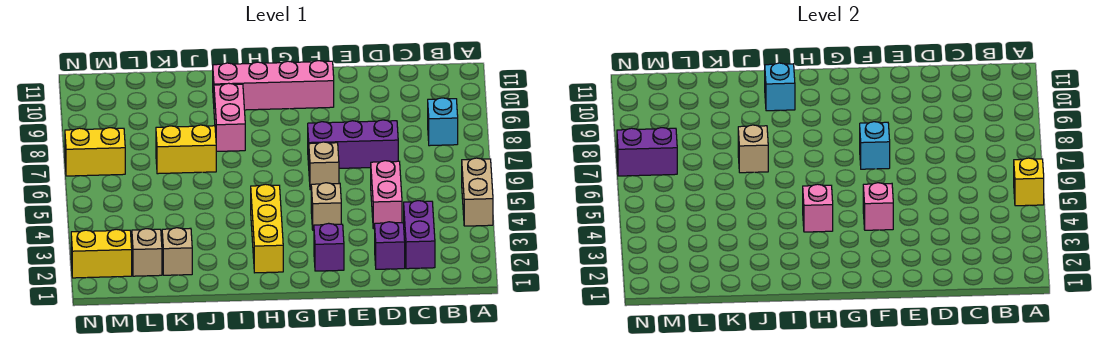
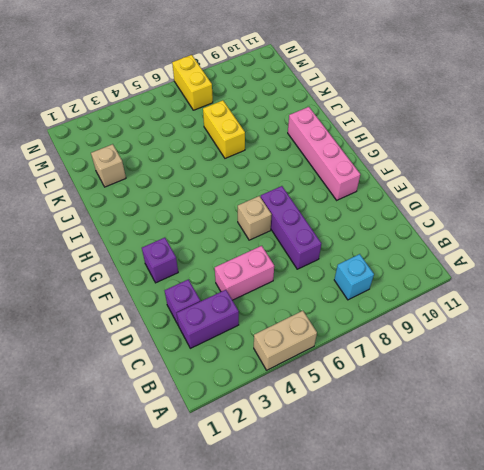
none -> tan 1x1 brick [311,183,341,230]
none -> yellow 1x3 brick [251,184,283,273]
none -> pink 1x2 brick [214,83,245,151]

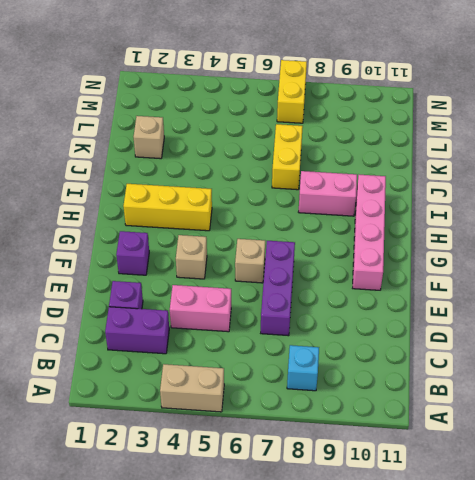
none -> tan 1x1 brick [132,229,162,276]
none -> yellow 1x2 brick [71,229,132,278]
none -> yellow 1x1 brick [1014,158,1044,206]

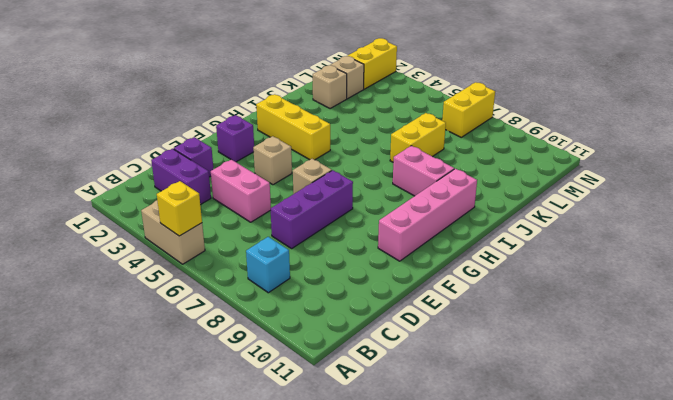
none -> pink 1x1 brick [863,183,893,230]
none -> cyan 1x1 brick [860,122,890,169]
none -> pink 1x1 brick [803,184,833,232]

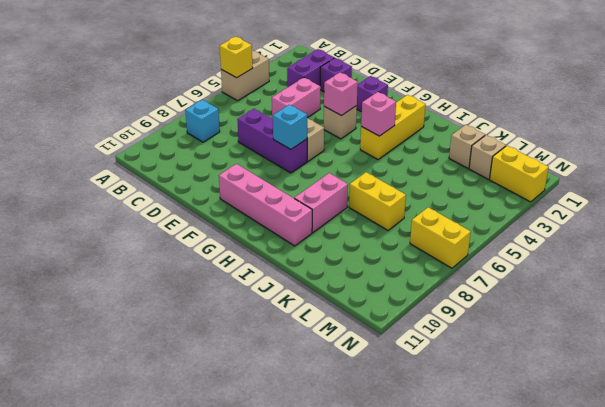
none -> cyan 1x1 brick [765,63,795,111]
none -> tan 1x1 brick [738,125,768,173]
none -> purple 1x2 brick [617,128,677,176]

